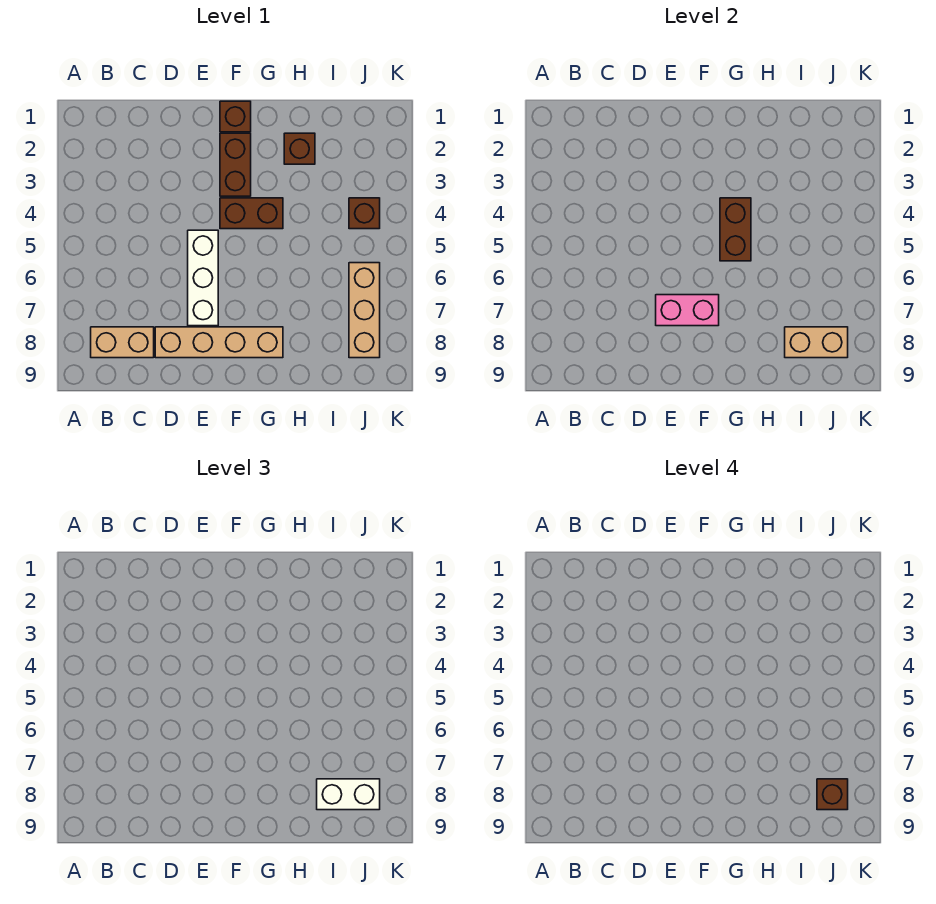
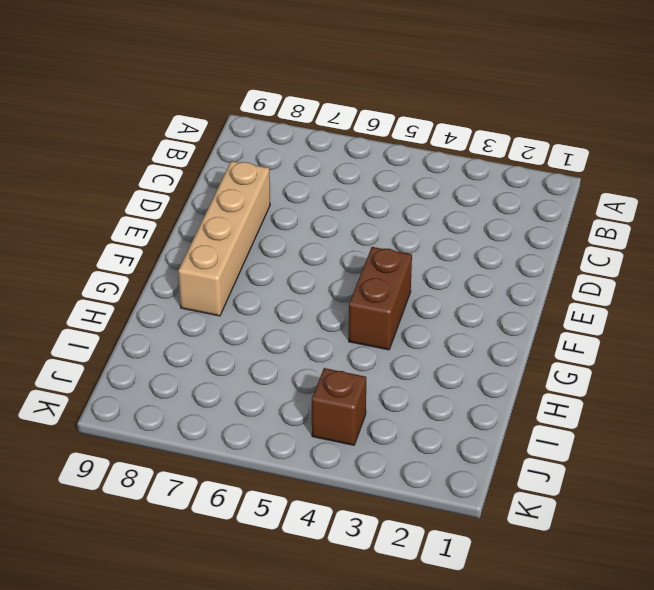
none -> tan 1x2 brick [91,327,154,358]
none -> white 1x3 brick [188,230,218,326]
none -> brown 1x1 brick [220,101,251,132]

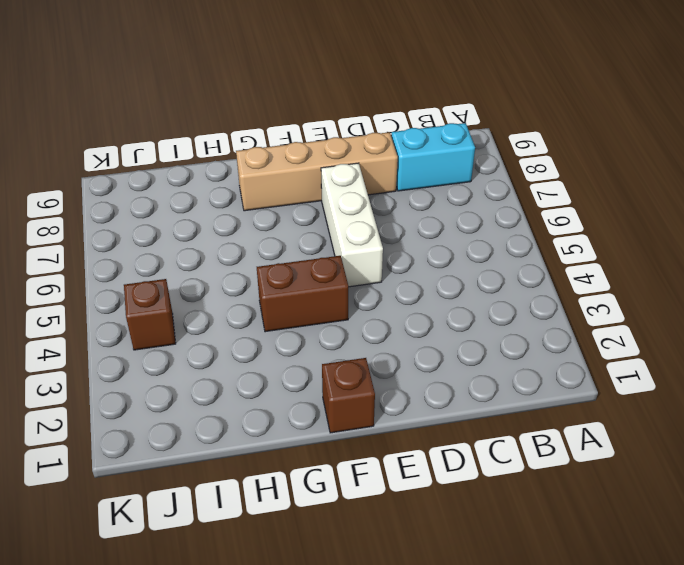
cyan 1x2 brick [391,123,475,191] -> tan 1x2 brick [91,327,154,358]
none -> brown 1x2 brick [220,133,251,196]
none -> brown 1x1 brick [284,133,315,164]
none -> tan 1x3 brick [349,263,380,358]

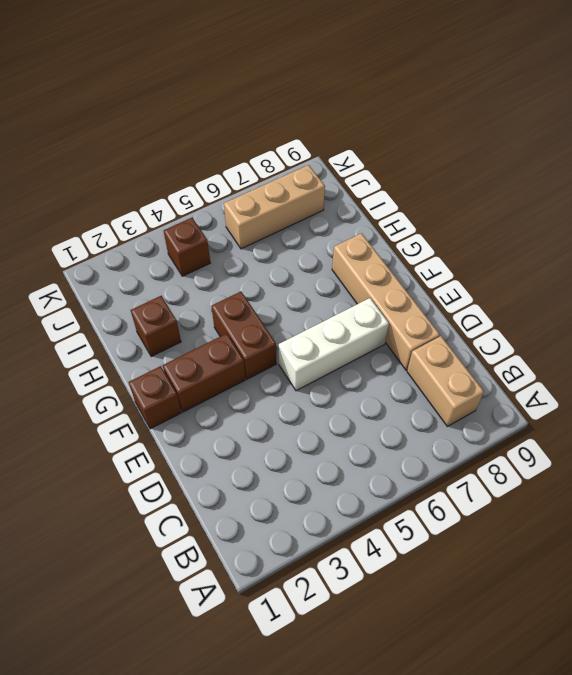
none -> pink 1x2 brick [656,295,719,326]
none -> brown 1x2 brick [720,198,751,261]
none -> tan 1x2 brick [785,327,848,358]

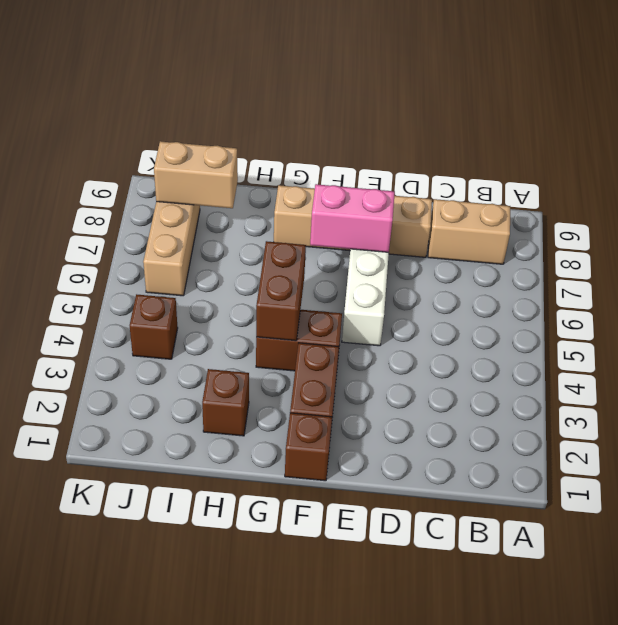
none -> white 1x2 brick [317,779,380,810]
none -> brown 1x1 brick [817,779,848,810]

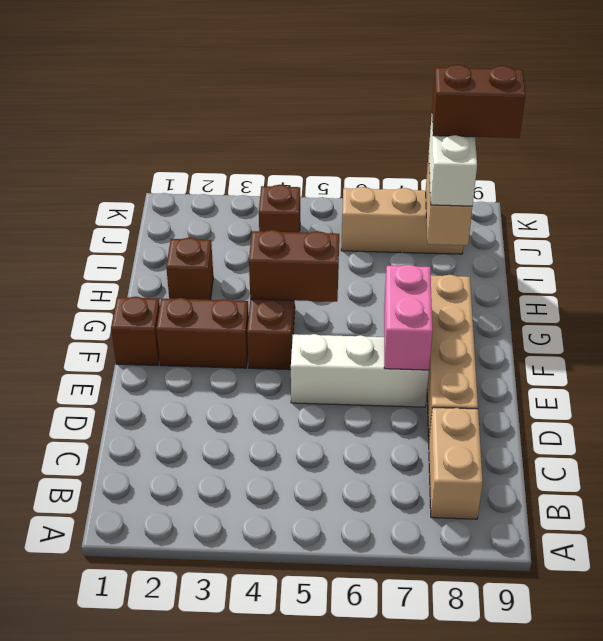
brown 1x2 brick [432,65,526,138] -> brown 1x1 brick [817,779,848,810]

